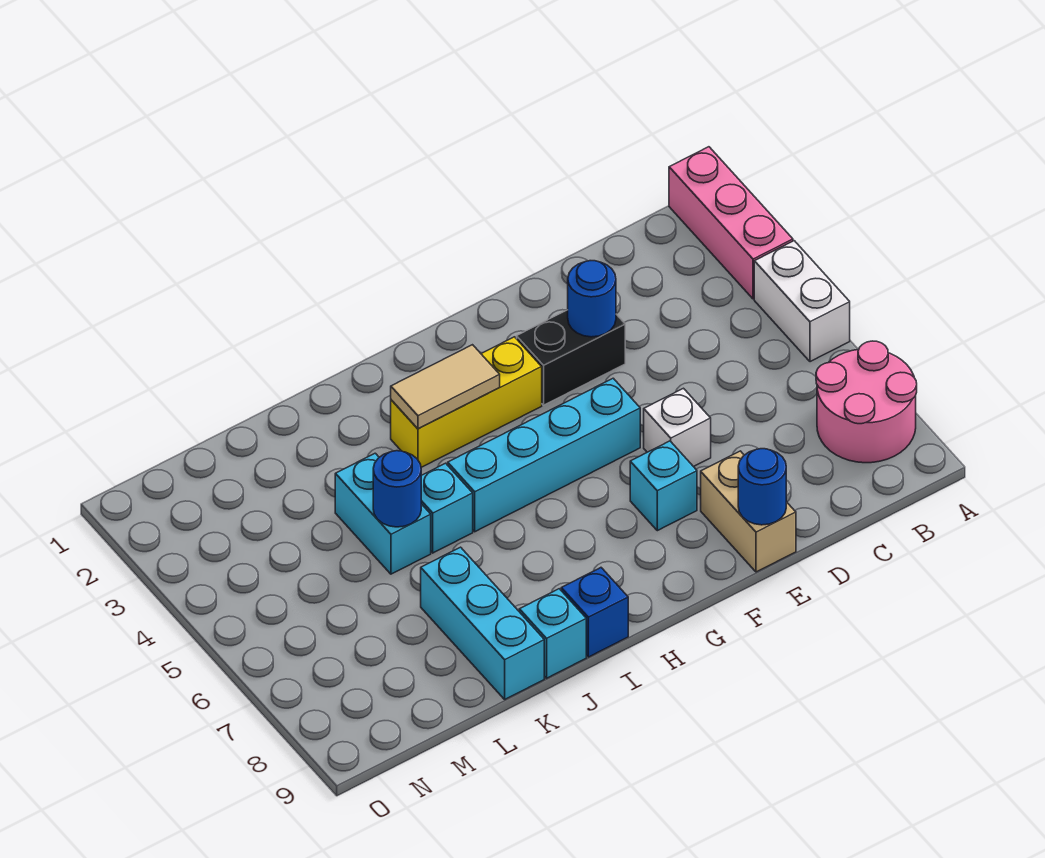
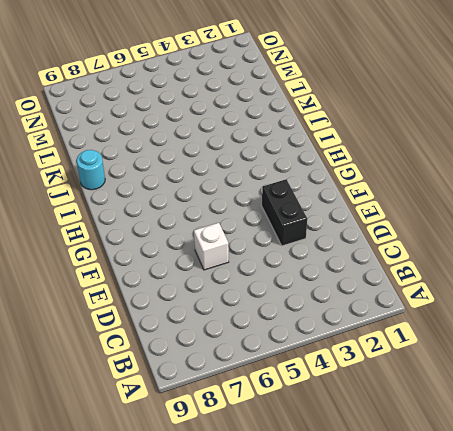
cyan 1x1 round brick [77,150,105,190] -> cyan 1x1 brick [519,589,586,678]
none -> pink 1x3 brick [669,147,793,299]
none -> white 1x2 brick [754,241,850,362]
none -> pink 2x2 round brick [816,341,917,463]

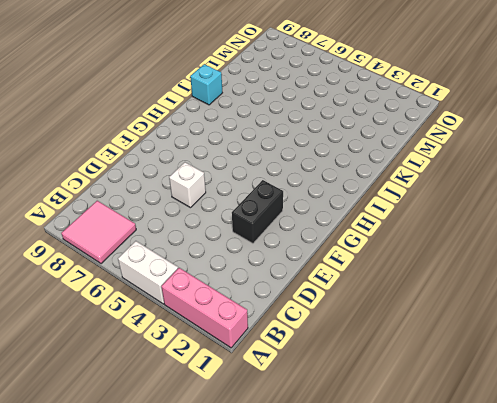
pink 2x2 tile [61,201,136,264] -> pink 2x2 round brick [816,341,917,463]
none -> tan 1x2 brick [701,451,796,572]
none -> cyan 1x4 brick [448,378,640,532]
none -> cyan 1x1 brick [630,441,697,531]

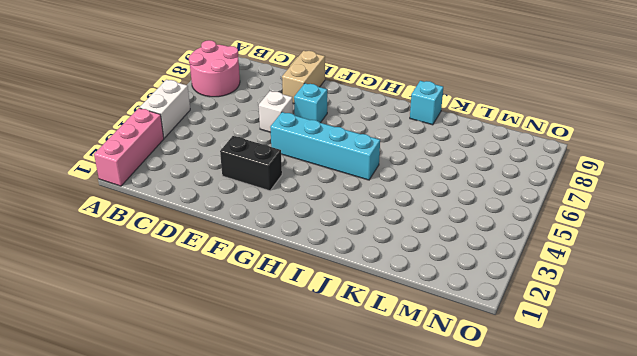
none -> yellow 1x3 brick [391,337,542,467]
none -> blue 1x1 brick [561,568,628,657]
none -> cyan 1x1 brick [421,463,473,553]

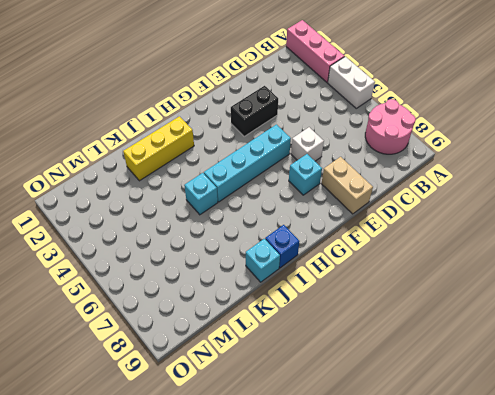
yellow 1x3 brick [123,116,194,181] -> yellow 1x3 brick moved to [391,337,542,467]
none -> cyan 1x2 brick [335,453,431,574]
none -> cyan 1x3 brick [421,547,544,699]
none -> blue 1x1 round brick [568,261,616,337]

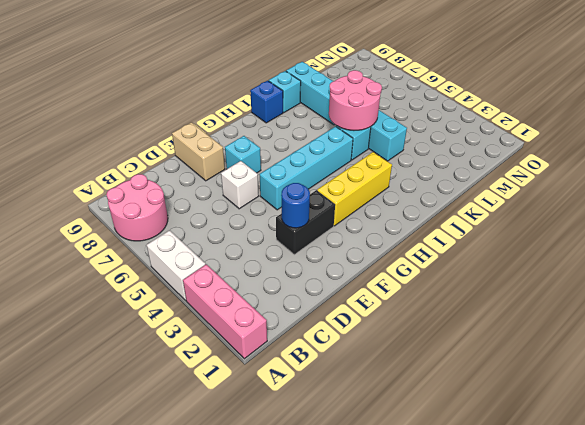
pink 2x2 round brick [329,70,382,130] -> blue 1x1 round brick [373,451,421,527]
none -> blue 1x1 round brick [738,449,786,525]
none -> tan 1x2 tile [391,345,500,429]

